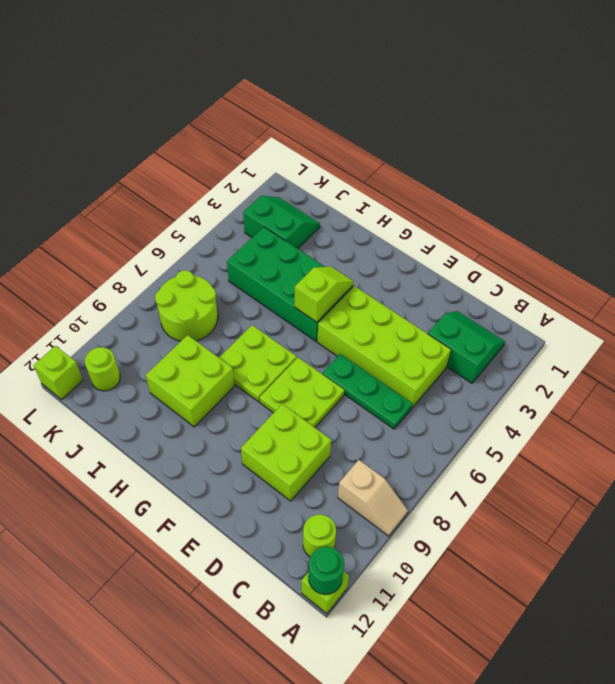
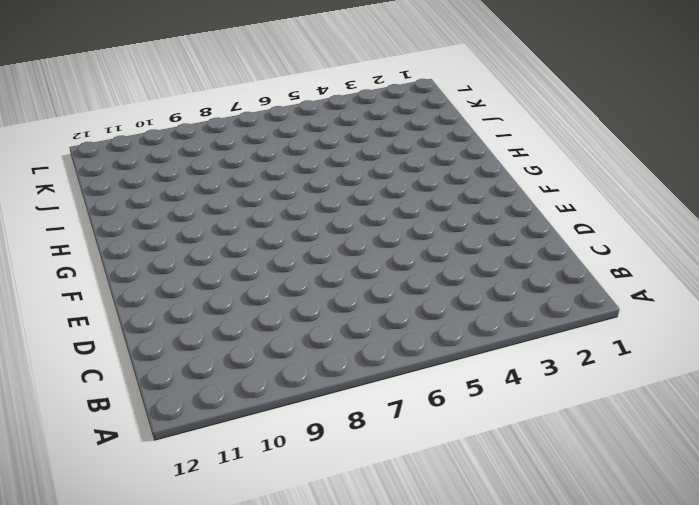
none -> tan 1x2 slope [338,460,408,536]
none -> lime 1x1 brick [301,571,349,614]
none -> green 2x2 slope [428,311,505,383]

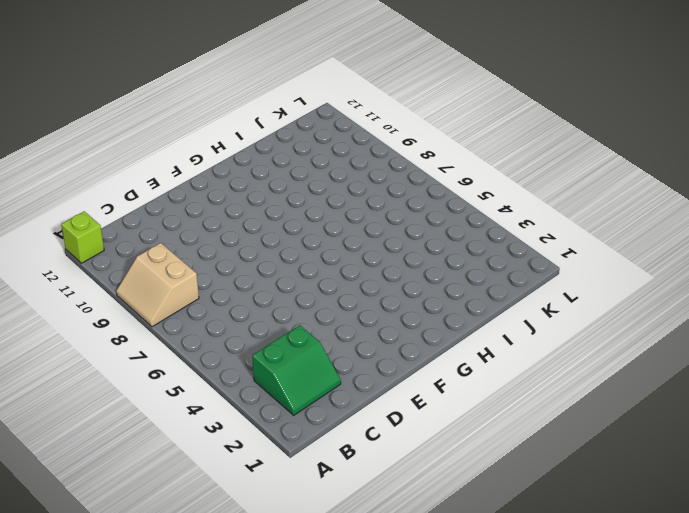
tan 2x2 slope [116,243,199,327] -> tan 1x2 slope [338,460,408,536]
none -> lime 1x1 round brick [303,514,336,557]
none -> lime 2x4 brick [317,286,451,408]
none -> green 1x3 plate [322,354,413,429]

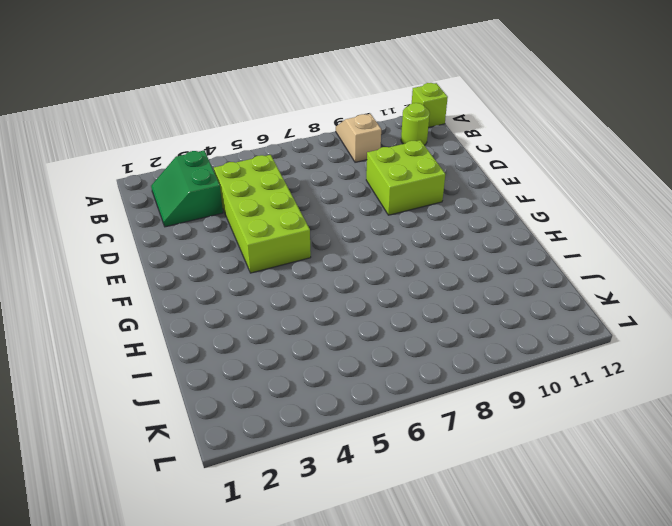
none -> green 1x3 plate [322,354,413,429]
none -> lime 2x2 plate [260,357,344,427]
none -> green 2x4 brick [227,227,353,341]

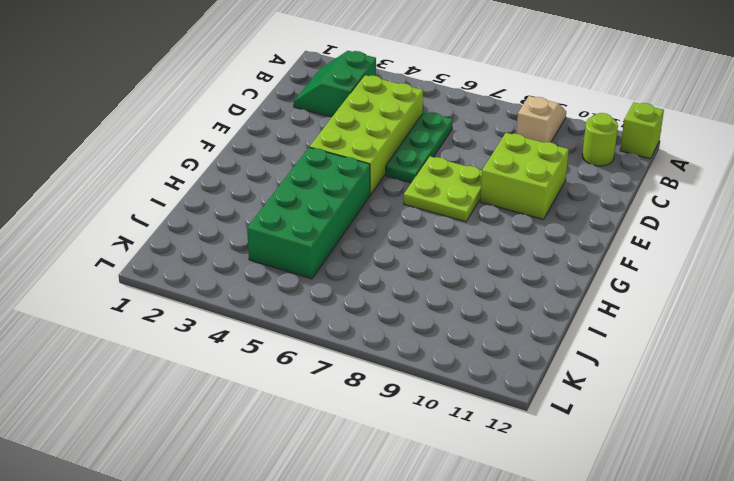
none -> lime 2x2 plate [219,325,297,402]
none -> lime 2x2 brick [146,335,235,427]
none -> green 2x2 slope [243,196,320,249]

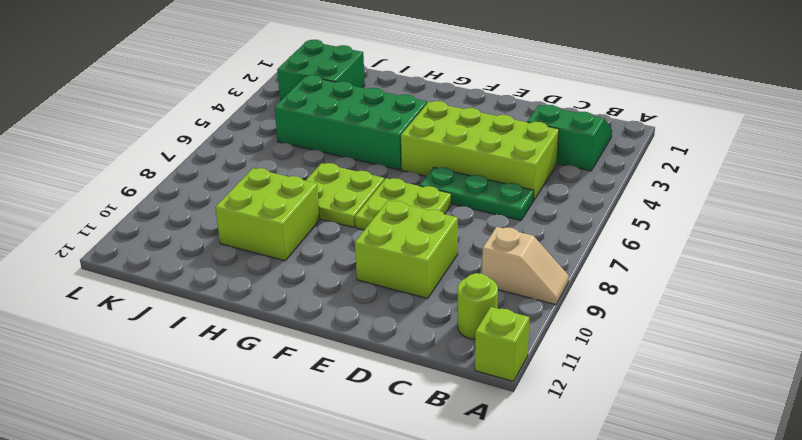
green 2x2 brick [277,40,365,101] -> green 2x2 slope [243,196,320,249]
none -> lime 2x2 round brick [155,270,218,341]
none -> lime 1x1 round brick [85,347,120,391]
none -> lime 1x1 brick [34,346,83,399]

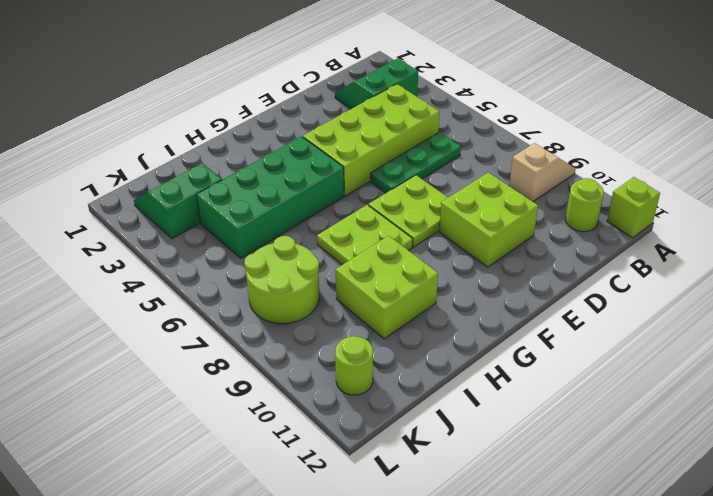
none -> lime 1x1 brick [34,346,83,399]
none -> green 1x1 round brick [308,547,344,595]
none -> lime 1x2 slope [295,267,354,322]

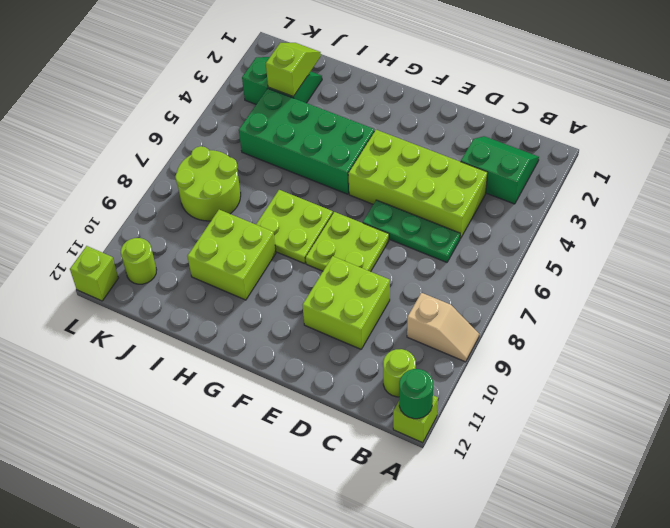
lime 1x2 slope [266,43,321,97] -> lime 1x2 slope moved to [295,267,354,322]

